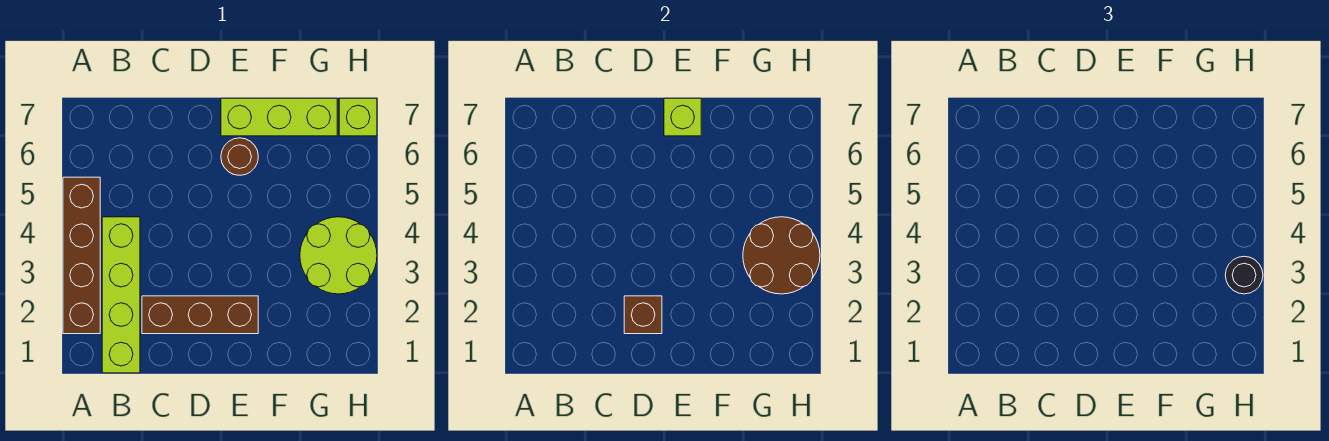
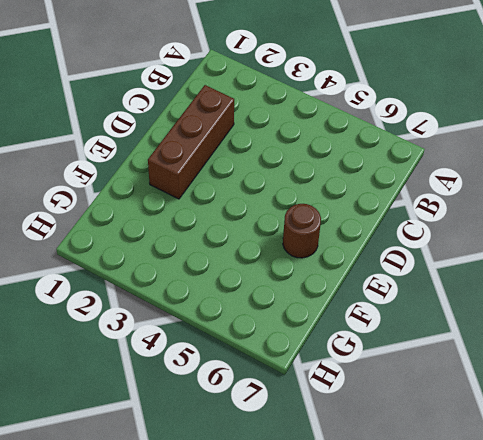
none -> brown 1x4 brick [63,177,100,334]
none -> lime 1x4 brick [102,217,140,373]

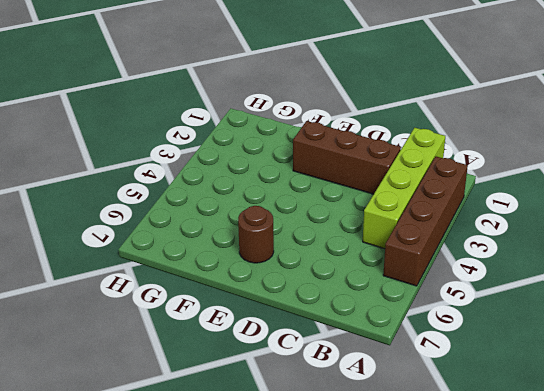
none -> lime 1x3 brick [221,98,337,136]
none -> lime 2x2 round brick [300,217,377,294]

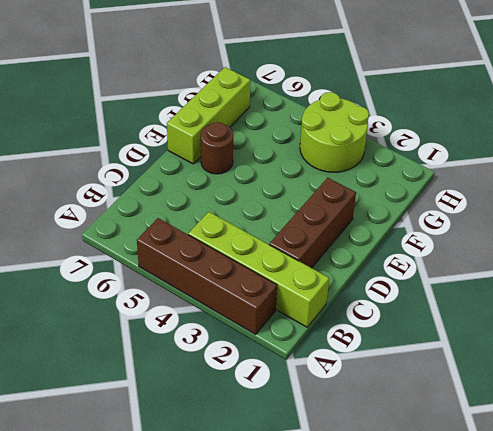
none -> lime 1x1 brick [339,98,377,136]
none -> brown 1x1 brick [624,296,662,334]

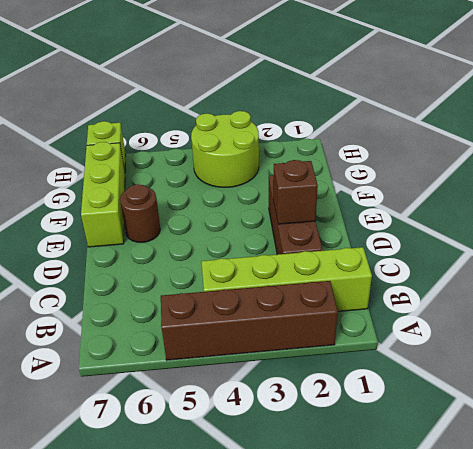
none -> lime 1x1 brick [664,98,701,136]
none -> brown 2x2 round brick [743,217,820,294]

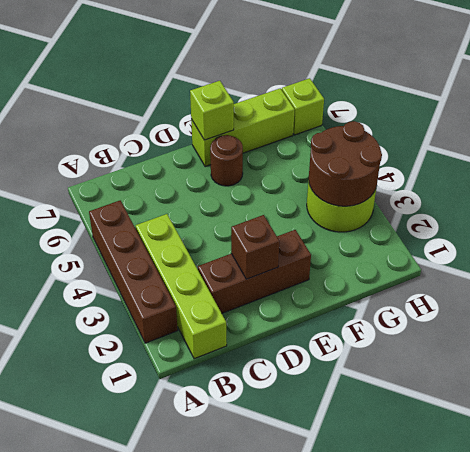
none -> black 1x1 round brick [1225,256,1263,294]

